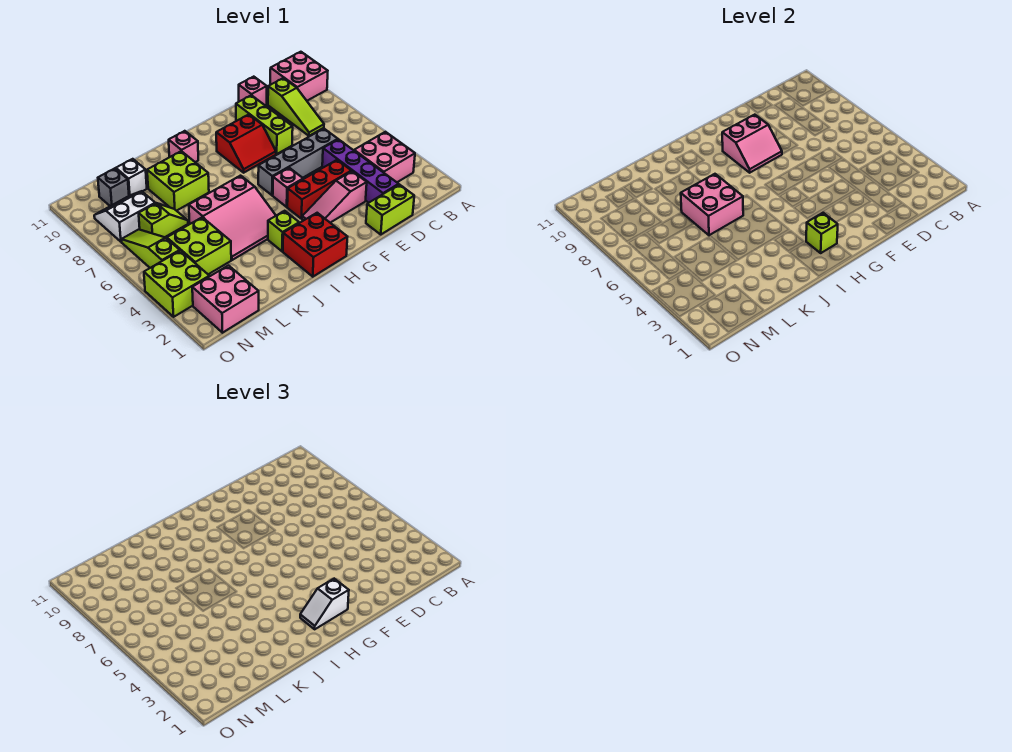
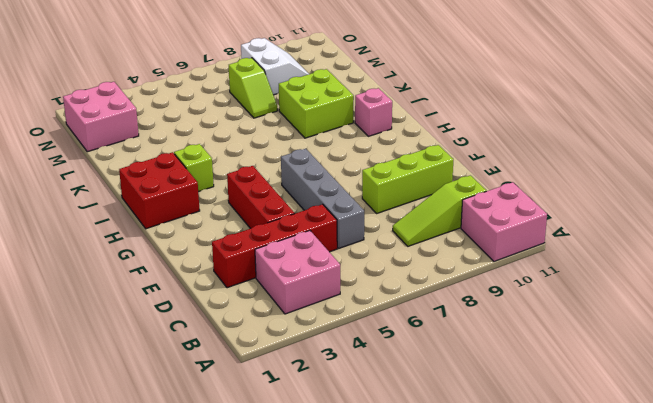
red 1x4 brick [212,204,337,288] -> purple 1x4 brick [322,139,399,203]
none -> lime 1x2 brick [366,184,414,234]
none -> pink 1x1 brick [239,77,267,106]
none -> pink 1x3 slope [302,171,367,223]

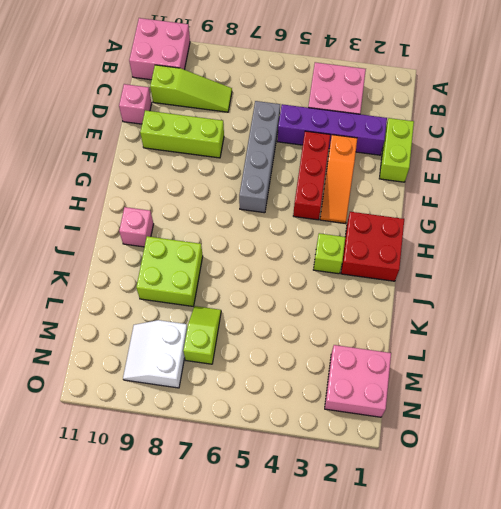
orange 1x3 slope [320,135,357,223] -> pink 1x3 slope [302,171,367,223]
none -> red 2x2 slope [216,115,276,173]
none -> pink 1x1 brick [273,168,303,207]
none -> pink 3x3 slope [189,176,276,260]

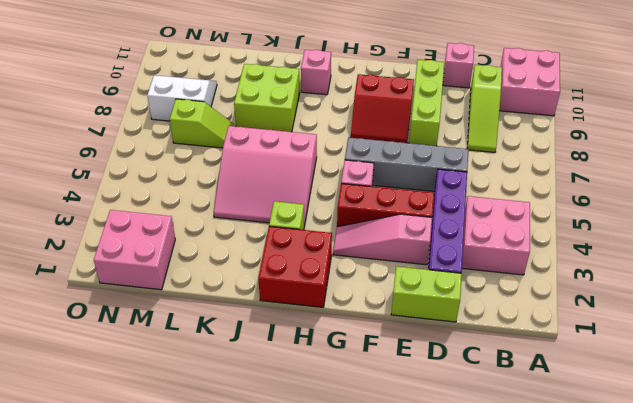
none -> lime 2x2 brick [167,217,231,274]
none -> white 1x1 brick [116,159,147,196]
none -> grey 1x1 brick [98,168,129,206]

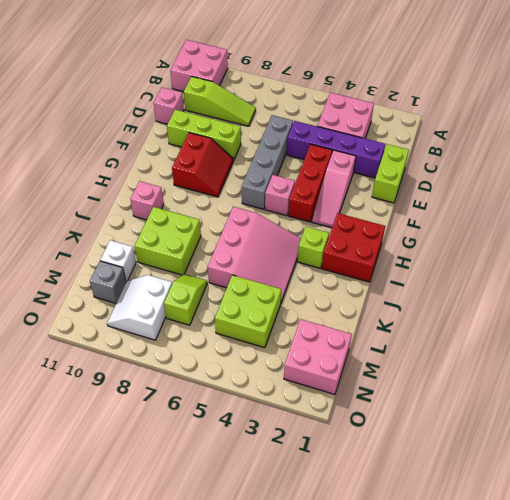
none -> lime 2x2 brick [144,251,209,317]
none -> lime 1x3 slope [121,229,180,268]
none -> pink 2x2 slope [722,115,782,173]

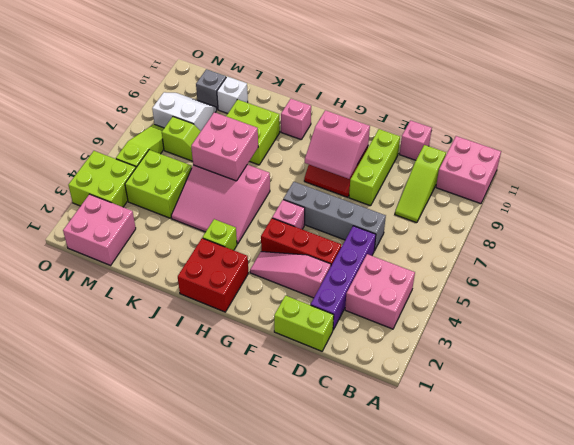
none -> lime 1x1 brick [806,213,838,253]
none -> white 1x2 slope [300,579,349,629]

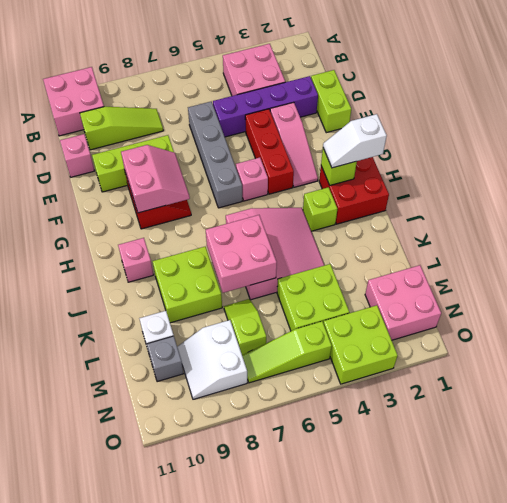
white 1x2 slope [323,114,387,168] -> white 1x2 slope turned to [300,579,349,629]

